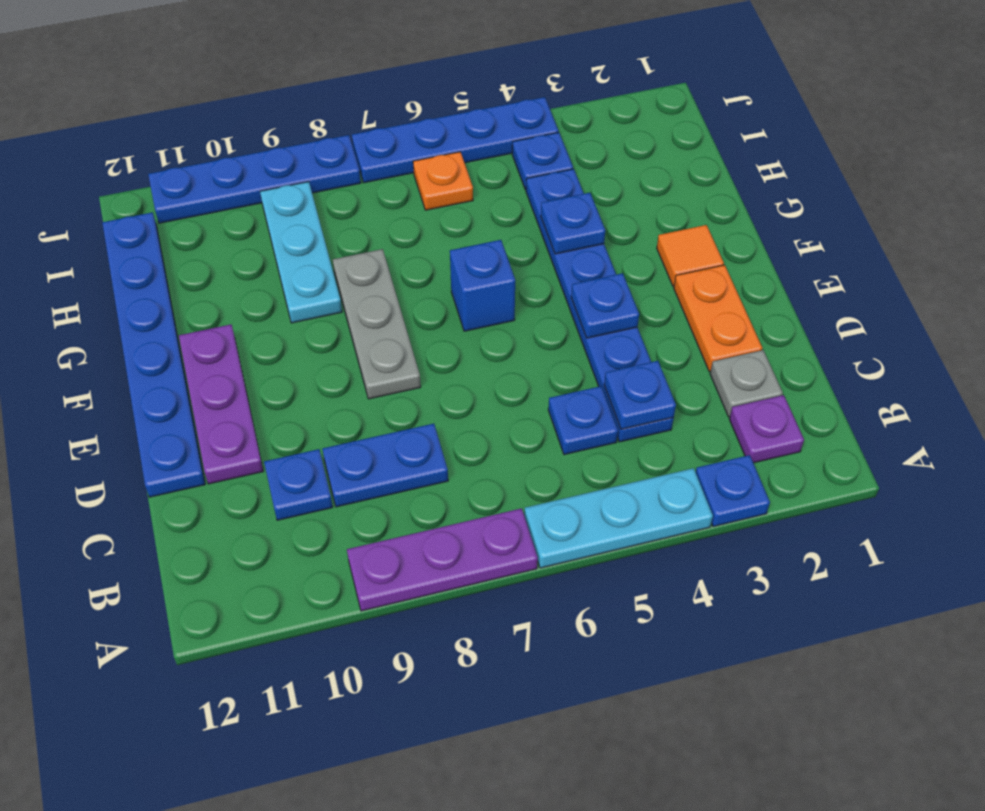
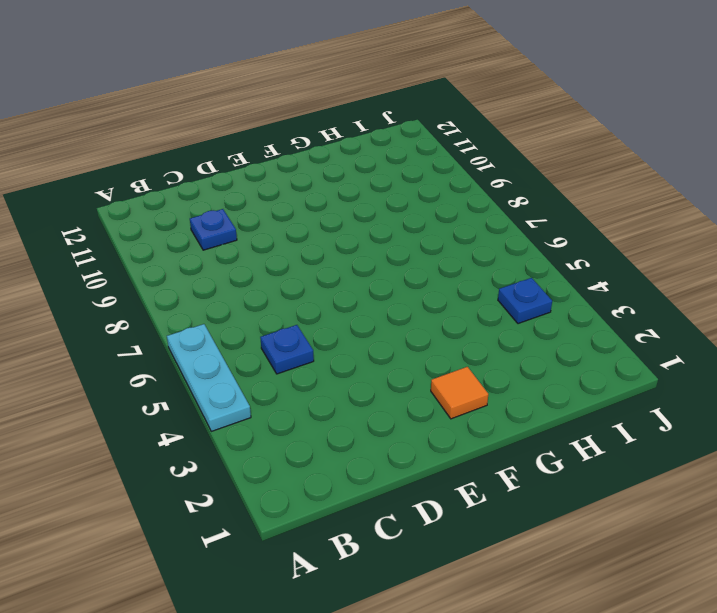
none -> blue 1x1 plate [696,455,770,527]
none -> purple 1x3 plate [347,508,538,611]
none -> purple 1x1 plate [729,395,804,463]

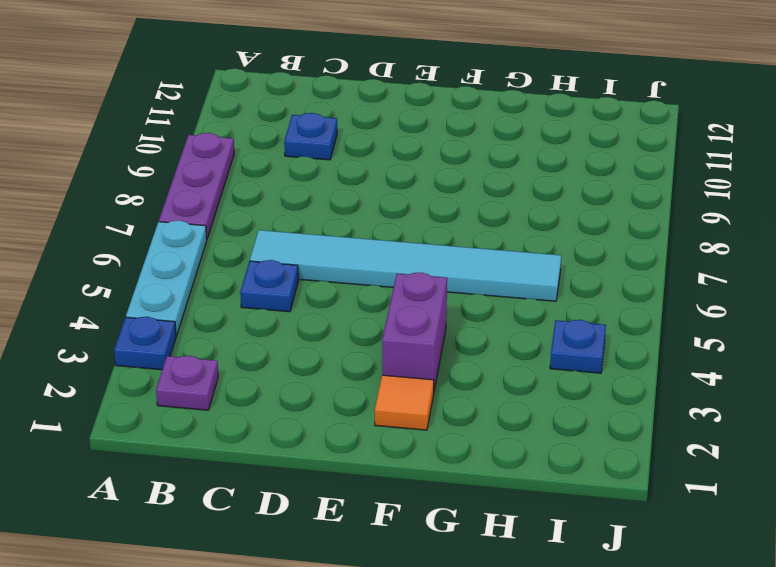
cyan 1x6 tile [250,230,561,301] -> blue 1x1 brick [450,240,515,331]
purple 1x2 brick [382,272,447,390] -> blue 1x6 plate [526,169,674,442]
none -> grey 1x1 plate [710,350,783,417]
none -> blue 1x2 plate [322,424,448,507]
none -> orange 1x2 plate [674,265,762,372]

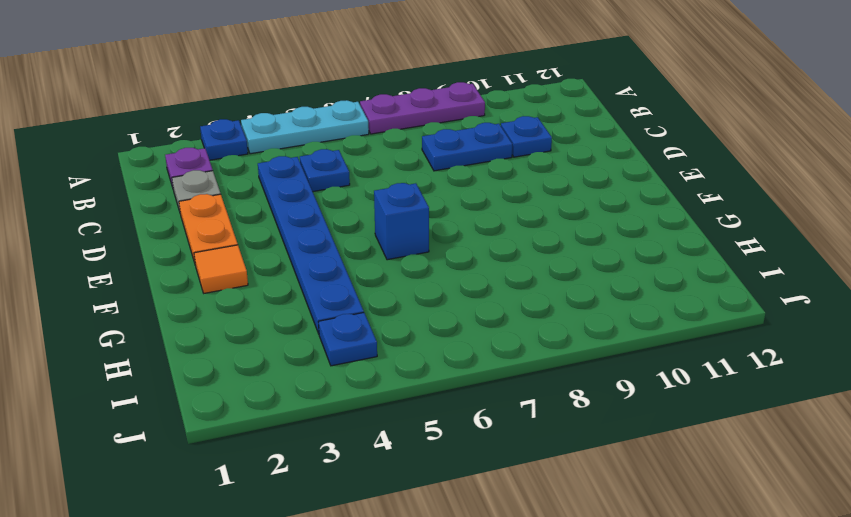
none -> purple 1x3 plate [179,324,263,484]
none -> blue 1x6 plate [102,212,205,497]
none -> grey 1x3 plate [333,249,421,399]

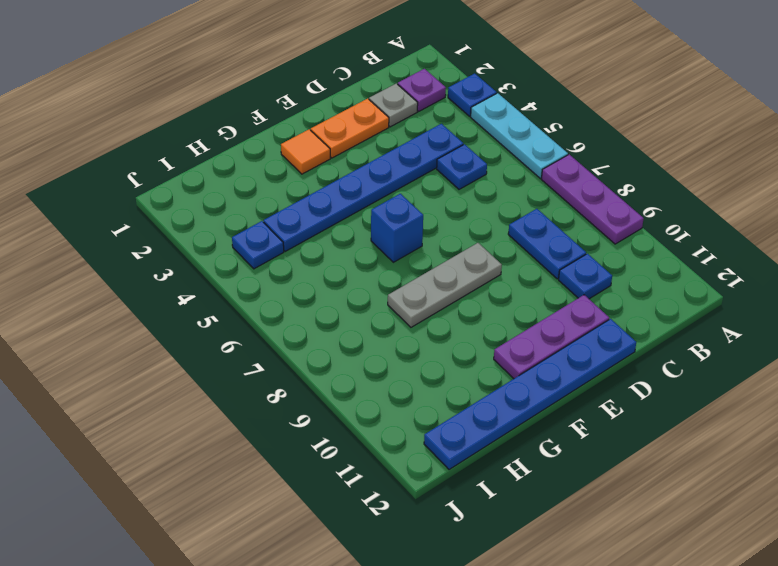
none -> cyan 1x3 plate [260,182,342,323]
none -> orange 1x1 plate [413,152,473,210]
none -> blue 1x4 plate [352,97,559,183]

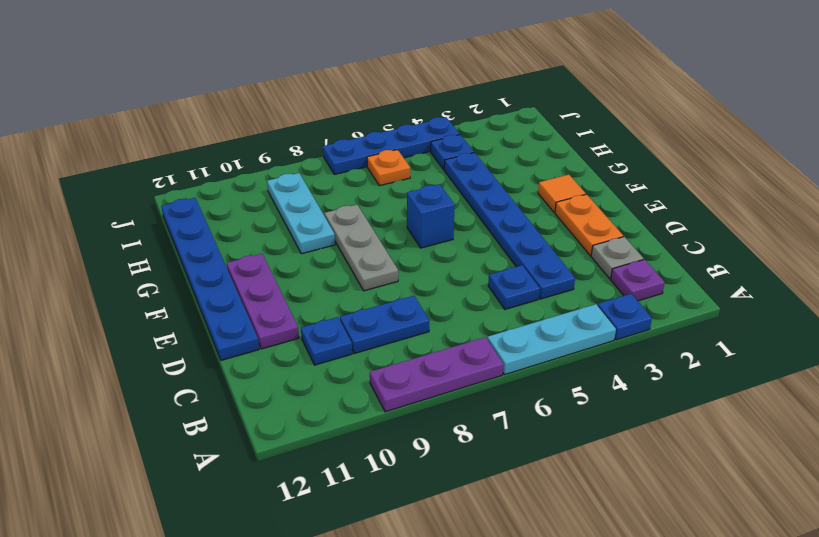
none -> blue 1x4 plate [148,135,361,223]
none -> blue 1x1 plate [604,361,676,429]
none -> blue 1x1 plate [571,273,639,338]

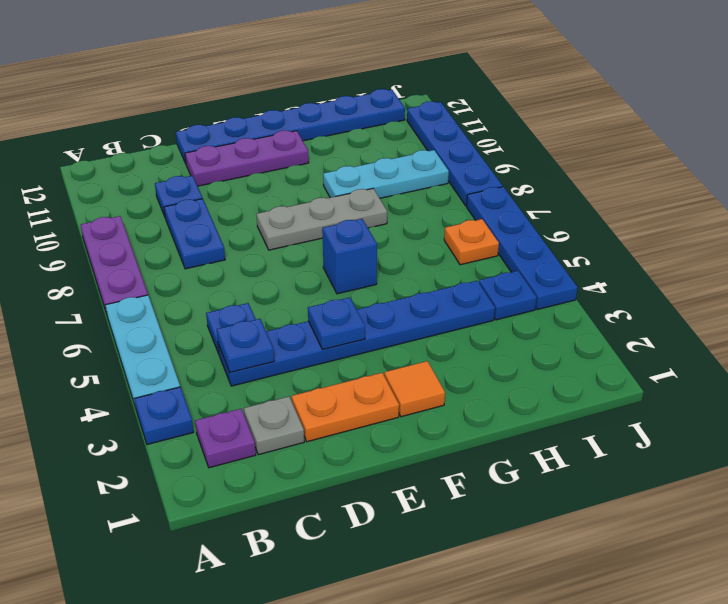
none -> blue 1x1 plate [541,193,605,254]

